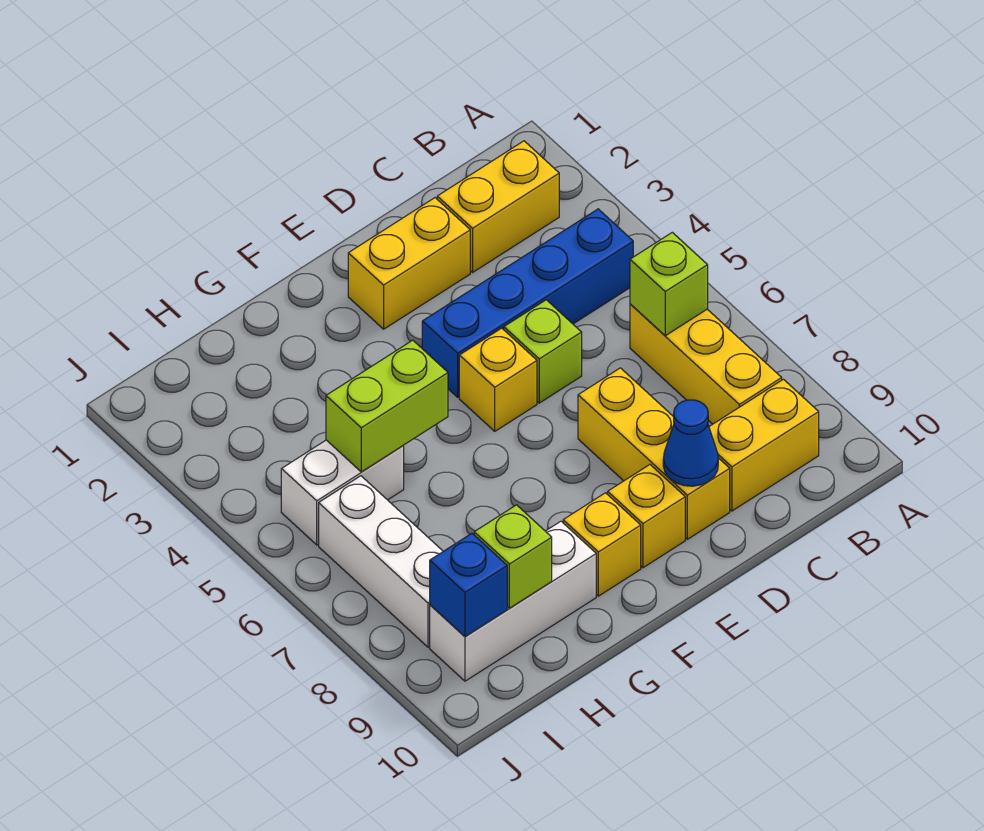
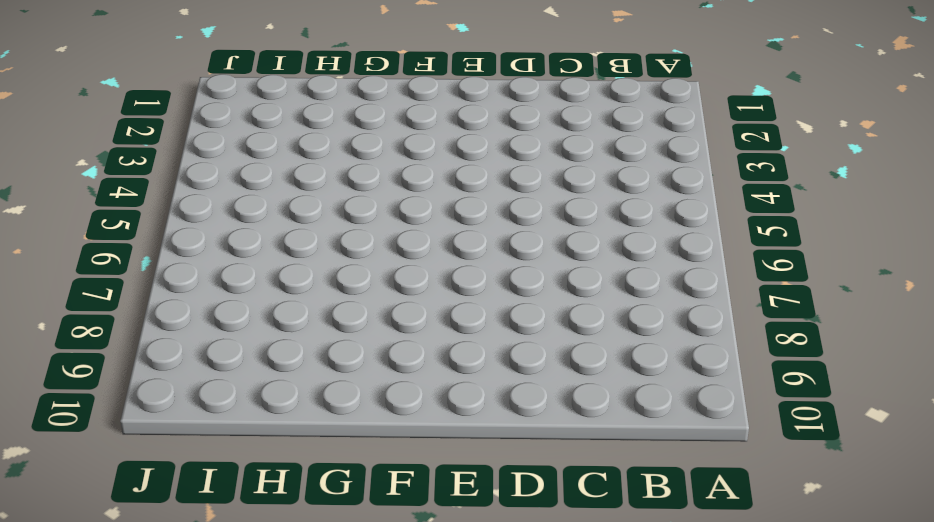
none -> yellow 1x2 brick [437,141,559,272]
none -> blue 1x4 brick [422,209,633,397]
none -> yellow 1x3 brick [630,304,782,424]

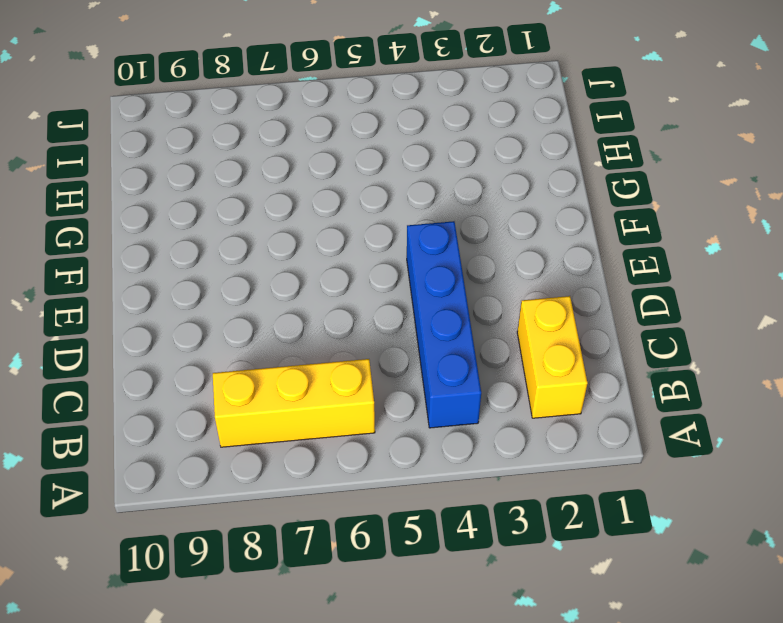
none -> yellow 1x2 brick [709,379,819,511]
none -> yellow 1x2 brick [348,198,470,329]
none -> lime 1x1 brick [504,300,582,403]

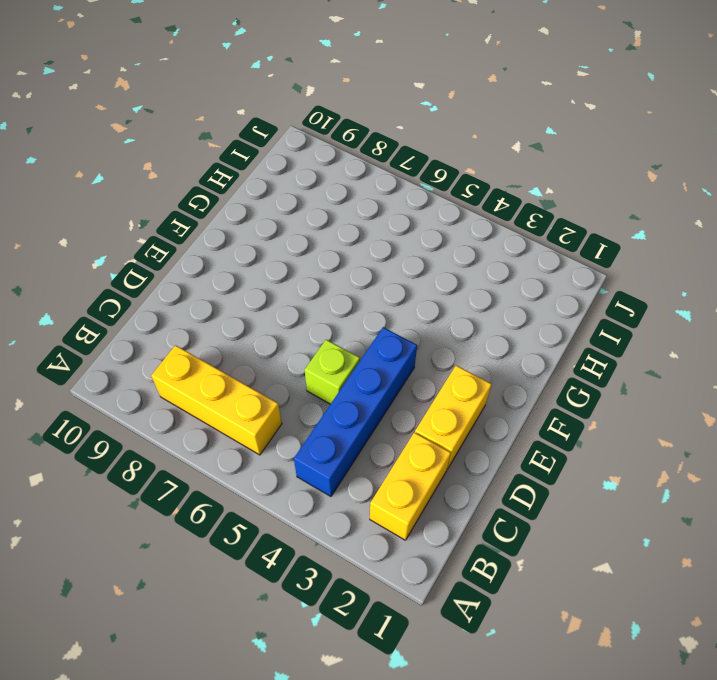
none -> yellow 1x2 brick [709,379,819,511]
none -> yellow 1x3 brick [578,368,730,539]
none -> yellow 1x1 brick [459,328,537,431]

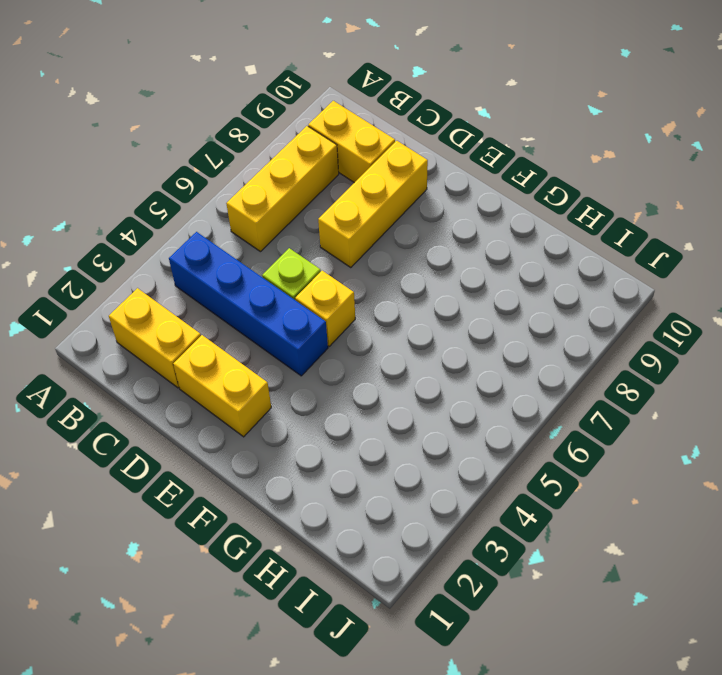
none -> yellow 1x1 brick [608,465,685,568]
none -> yellow 1x1 brick [563,493,641,596]
none -> white 1x3 brick [430,521,596,681]

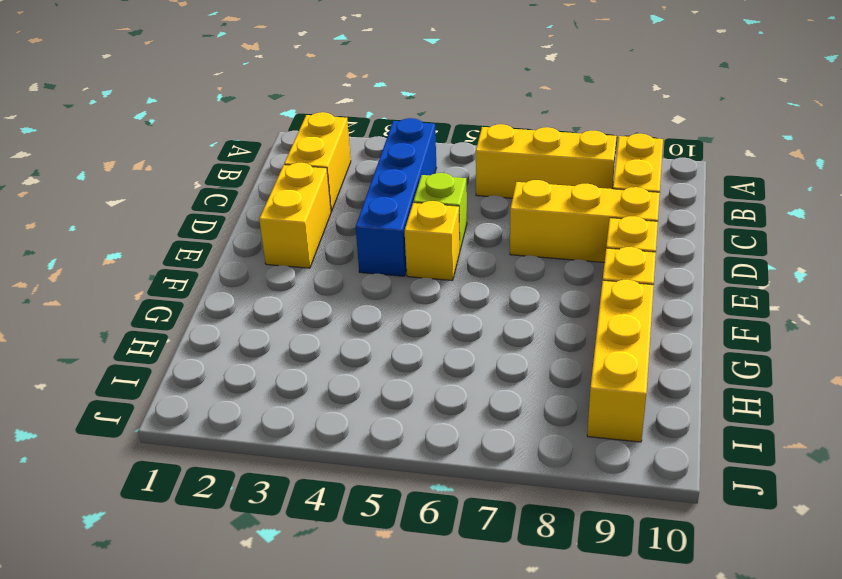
yellow 1x3 brick [587,280,654,442] -> white 1x3 brick [430,521,596,681]
none -> white 1x2 brick [281,440,404,545]
none -> white 1x3 brick [319,476,443,647]
none -> lime 1x1 brick [630,232,708,336]

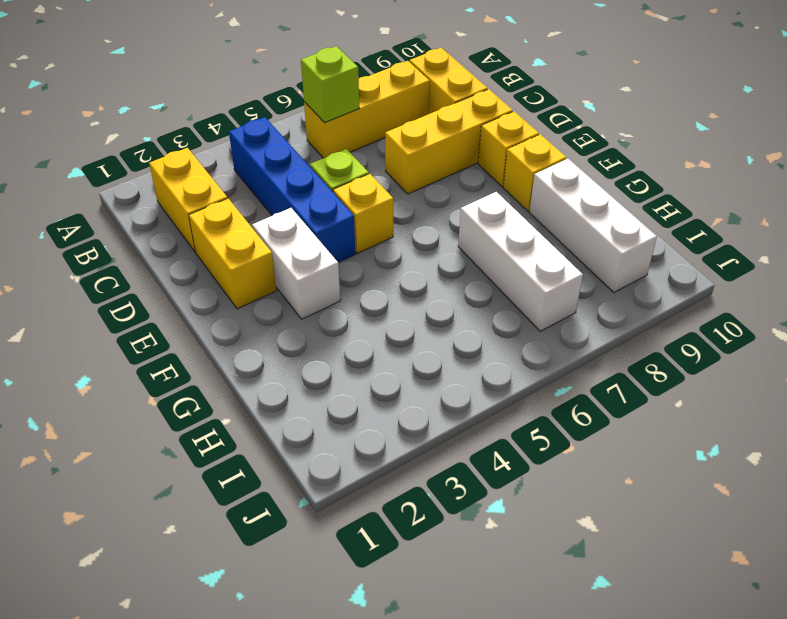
white 1x2 brick [252,208,340,319] -> white 1x2 brick moved to [281,440,404,545]
white 1x3 brick [458,192,583,331] -> white 1x3 brick turned to [319,476,443,647]
none -> blue 1x1 cone [663,400,718,486]
none -> lime 1x2 brick [326,340,448,472]
none -> lime 1x1 brick [474,505,552,608]

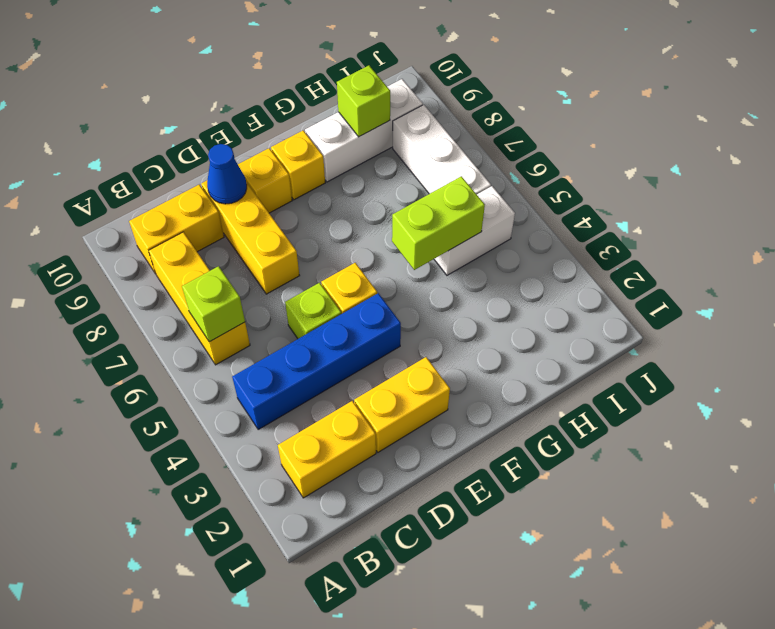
none -> blue 1x1 brick [430,533,507,636]

